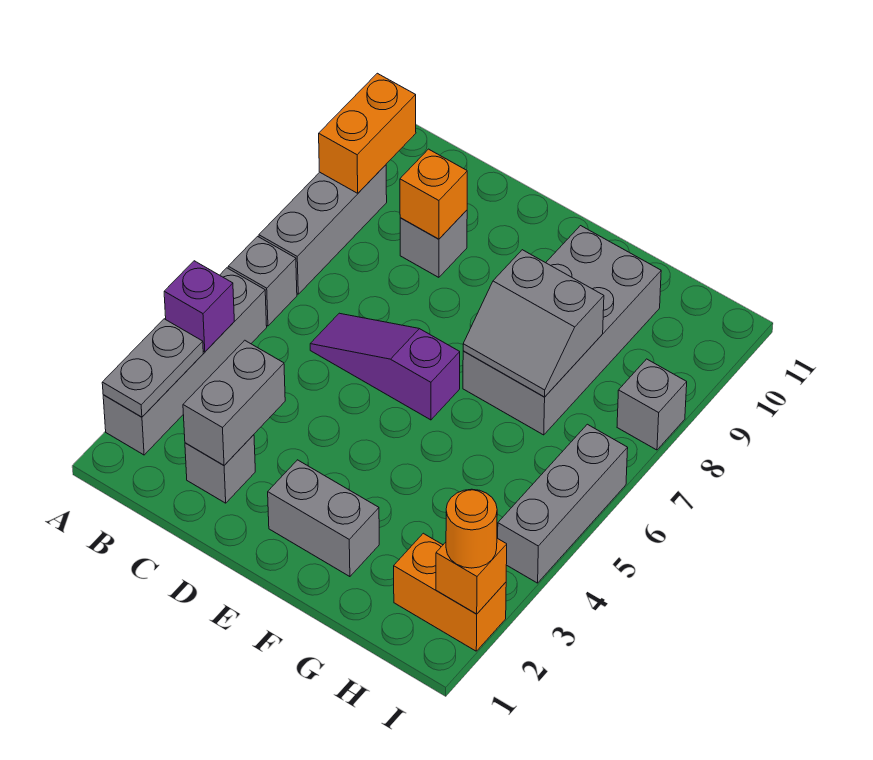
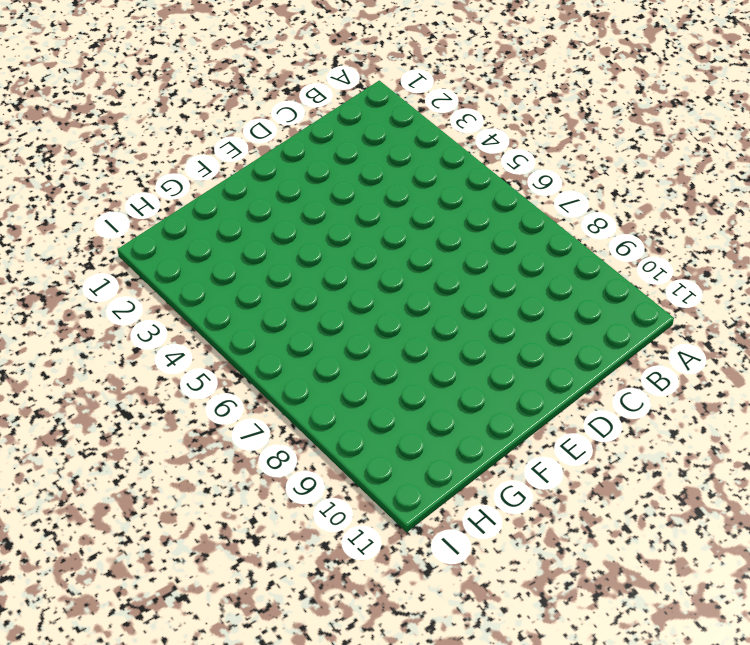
none -> grey 1x4 brick [103,268,267,455]
none -> grey 1x1 brick [228,236,297,326]
none -> grey 1x3 brick [259,165,387,294]

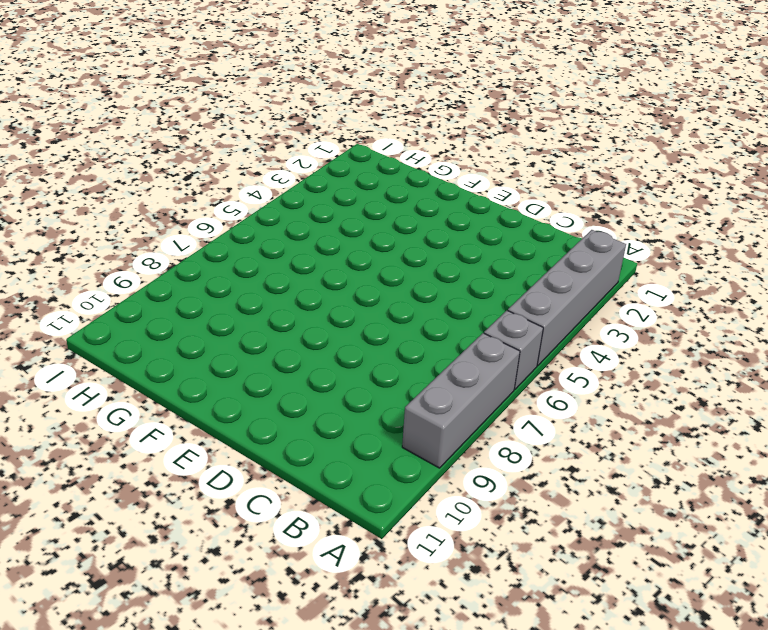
none -> grey 1x1 brick [185,435,255,503]
none -> purple 1x3 slope [310,313,460,420]
none -> grey 1x1 brick [400,210,467,277]

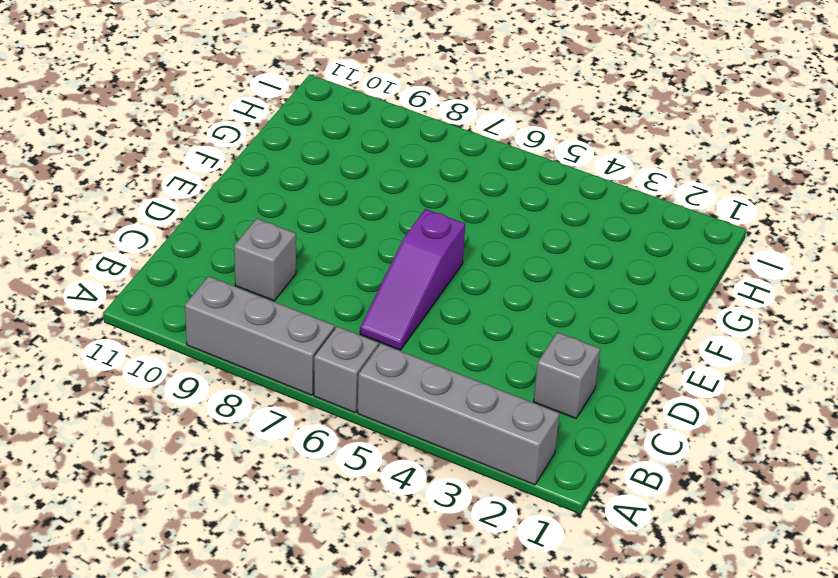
none -> grey 1x2 brick [268,460,379,577]
none -> grey 2x4 brick [463,226,661,435]
none -> orange 1x2 brick [394,533,506,651]

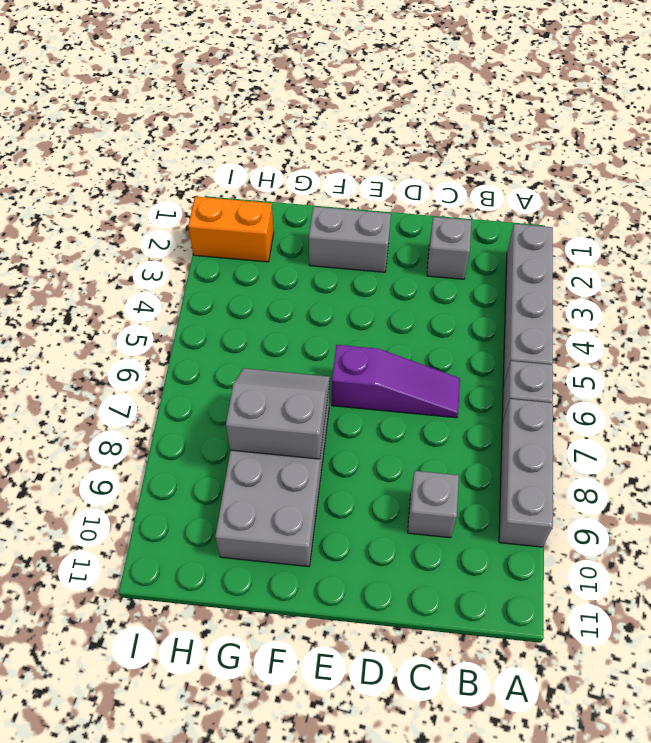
none -> grey 1x3 brick [498,424,628,583]
none -> grey 1x1 brick [617,359,687,450]
none -> grey 1x2 plate [102,319,203,417]

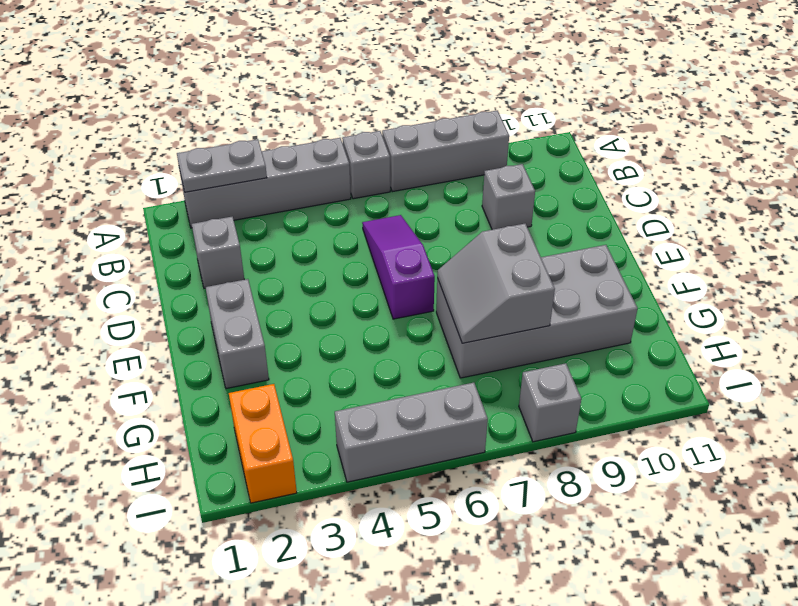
none -> purple 1x1 brick [164,261,234,352]
none -> orange 1x2 brick [319,73,416,193]
none -> grey 1x2 brick [183,340,285,465]

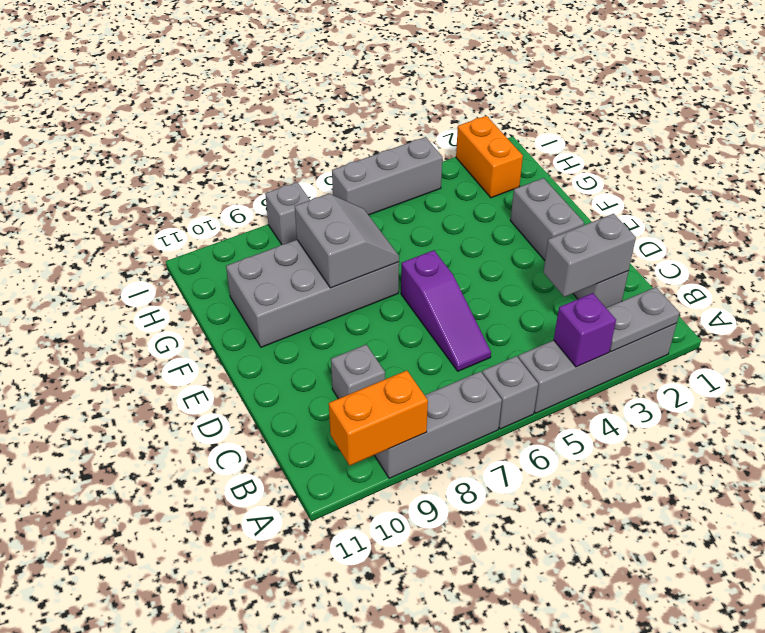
none -> orange 1x1 brick [400,149,467,239]
none -> orange 1x1 brick [436,538,507,614]
none -> orange 1x1 round brick [446,489,497,568]

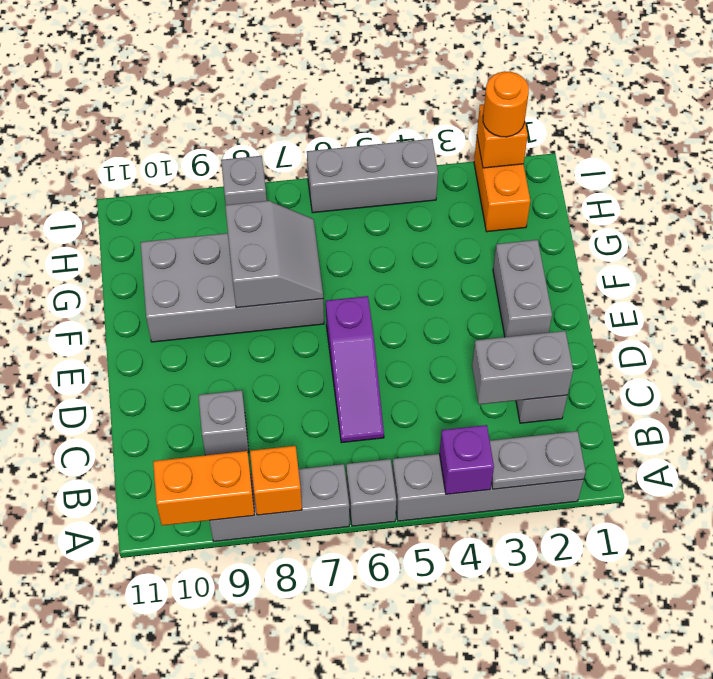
orange 1x1 brick [250,446,302,515] -> orange 1x1 brick moved to [400,149,467,239]

